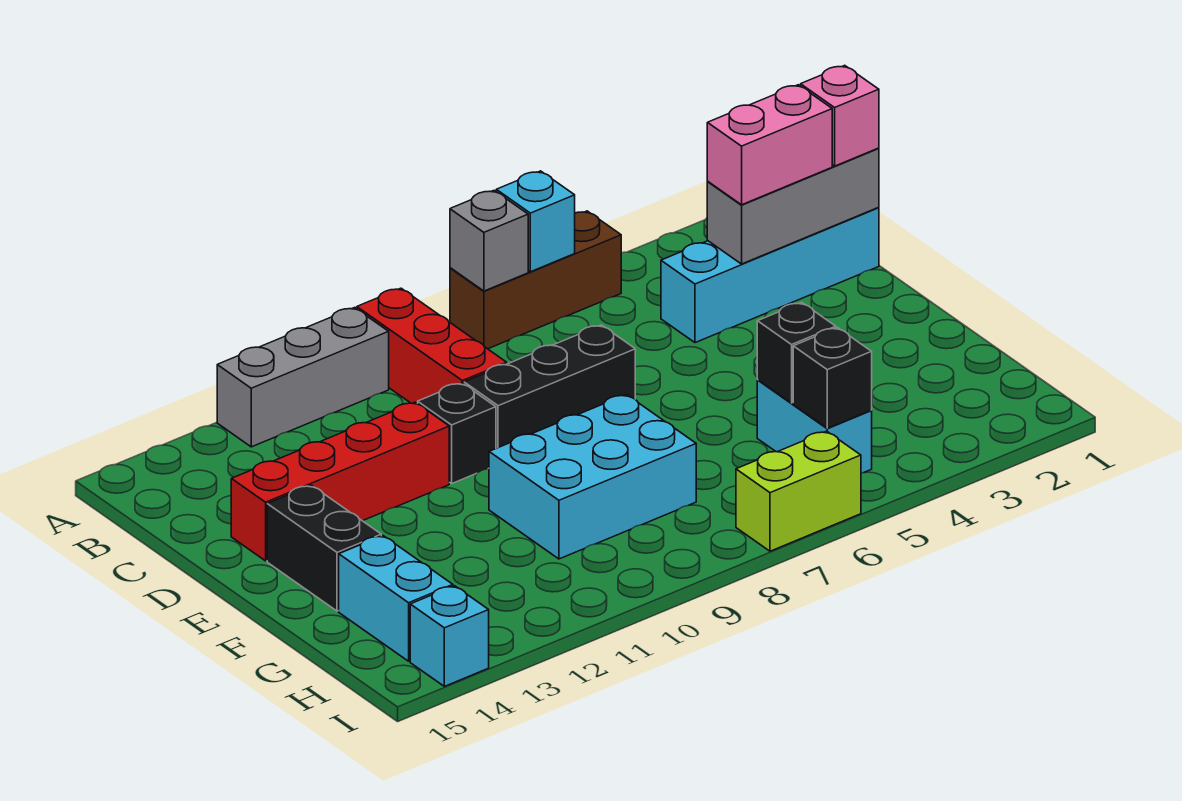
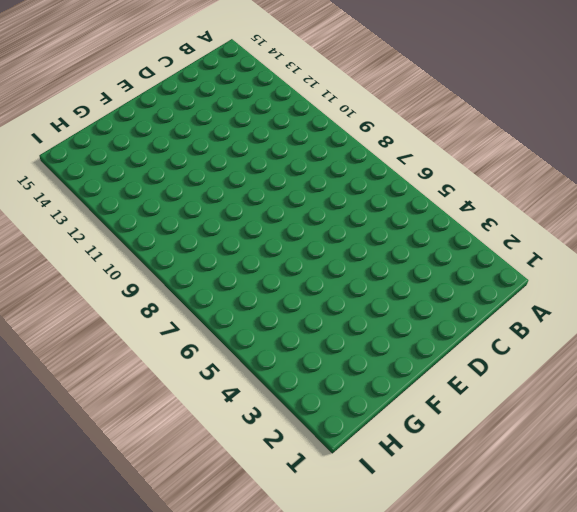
none -> brown 1x3 brick [450,211,621,349]
none -> red 1x3 brick [357,288,507,404]
none -> grey 1x3 brick [217,308,389,447]

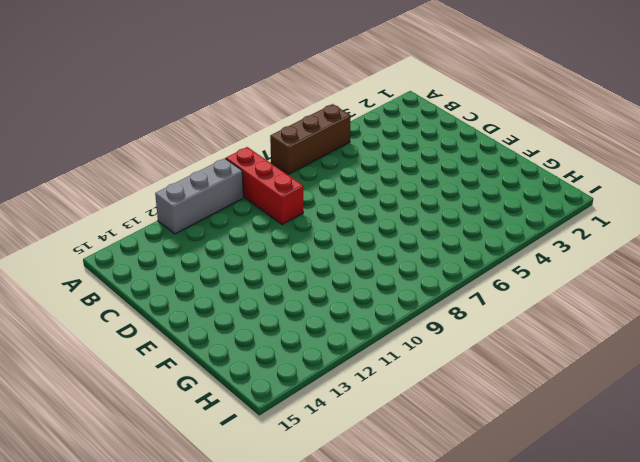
none -> cyan 1x4 brick [661,208,879,343]
none -> black 1x3 brick [464,325,635,448]
none -> black 1x1 brick [418,383,496,483]

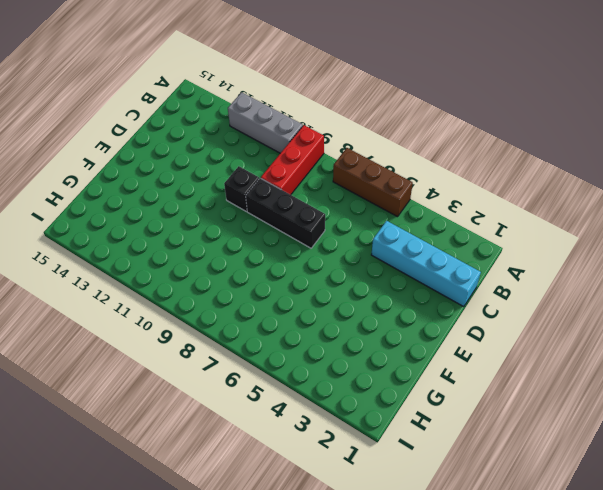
none -> red 1x4 brick [231,402,449,561]
none -> black 1x2 brick [267,485,381,611]
none -> cyan 2x3 brick [489,395,696,559]

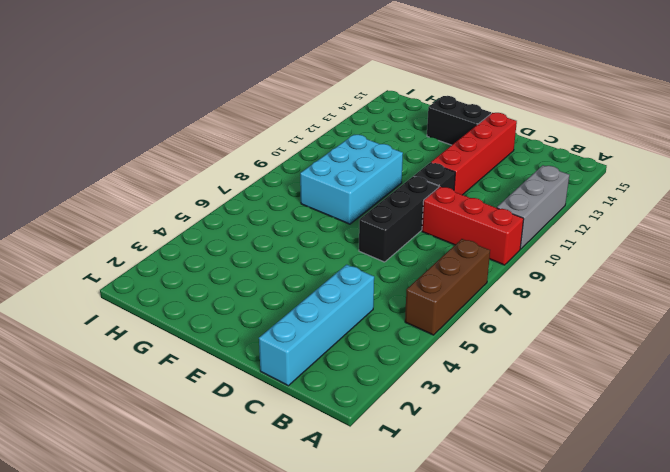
none -> cyan 1x2 brick [757,380,872,473]
none -> cyan 1x2 brick [339,536,453,661]
none -> lime 1x2 brick [736,431,861,551]

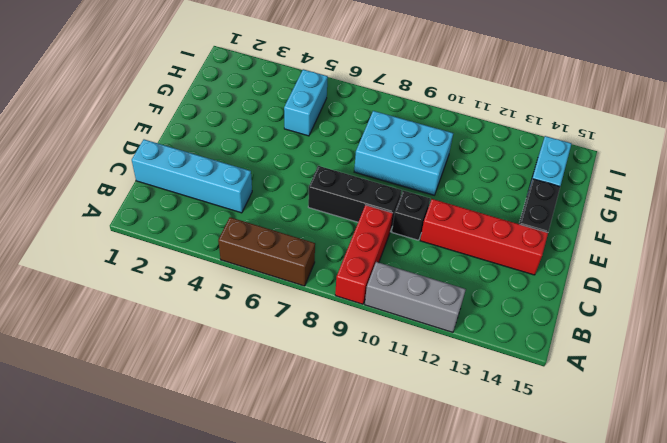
none -> lime 1x2 brick [736,431,861,551]
none -> cyan 1x1 brick [410,586,489,686]
none -> cyan 1x1 brick [496,171,575,272]

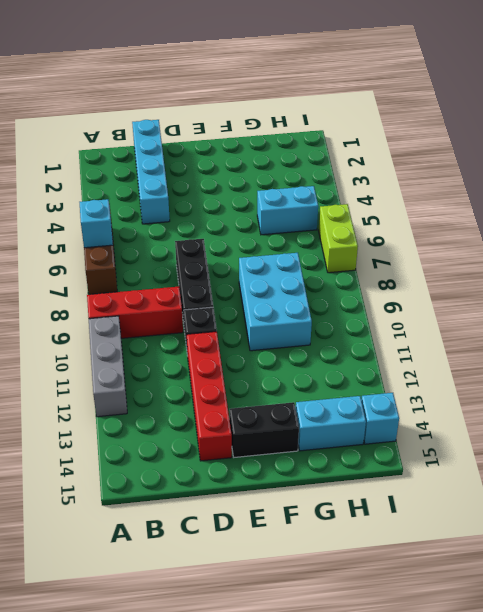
none -> grey 1x1 brick [450,191,528,291]
none -> grey 1x3 brick [707,148,879,264]
none -> black 1x1 brick [757,302,836,403]

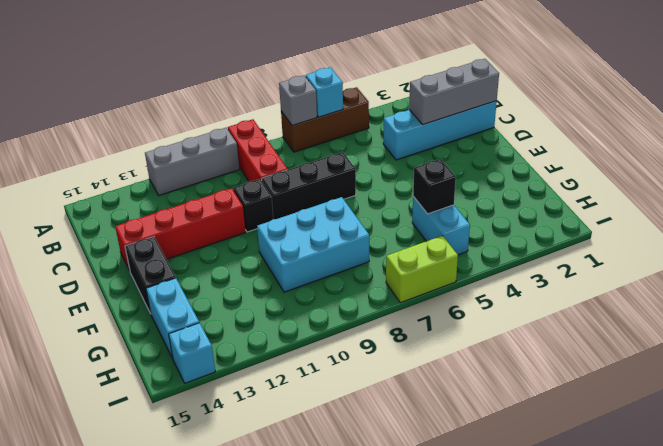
none -> black 1x1 brick [793,328,872,428]
none -> pink 1x1 brick [801,65,879,166]
none -> pink 1x2 brick [707,85,832,205]

